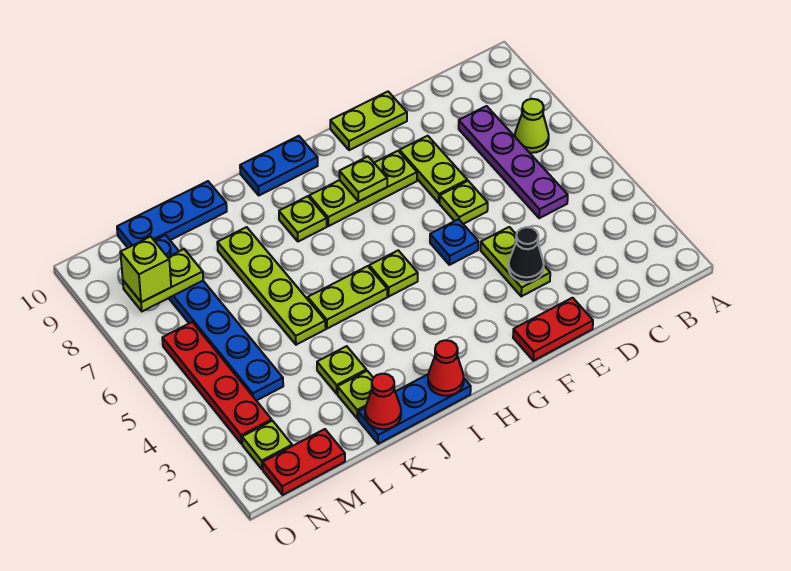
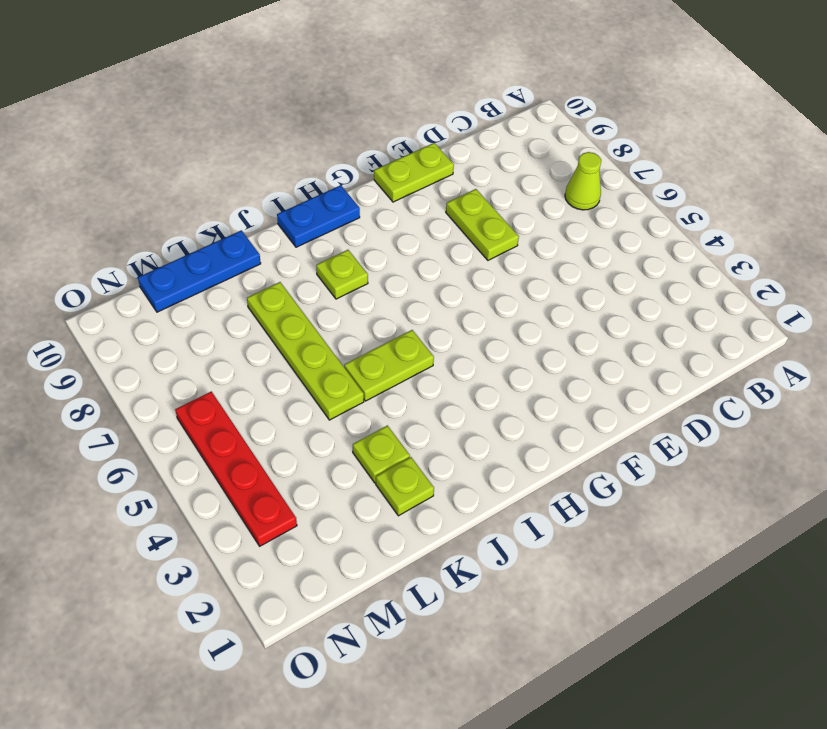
none -> purple 1x4 plate [459,106,568,218]
none -> red 1x2 plate [513,298,593,361]
none -> lime 1x2 plate [481,227,550,296]

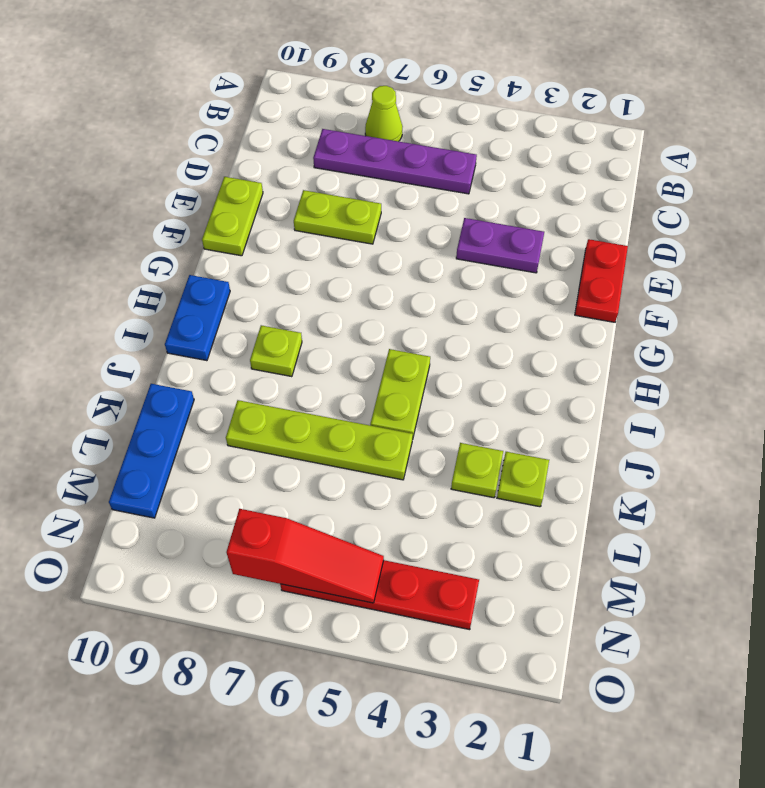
purple 1x2 plate [456,218,544,273] -> lime 1x2 plate [481,227,550,296]
red 1x3 slope [227,509,384,603] -> none
none -> lime 1x1 plate [440,181,488,224]
none -> blue 1x1 plate [430,219,478,265]
none -> lime 1x3 plate [309,151,417,226]

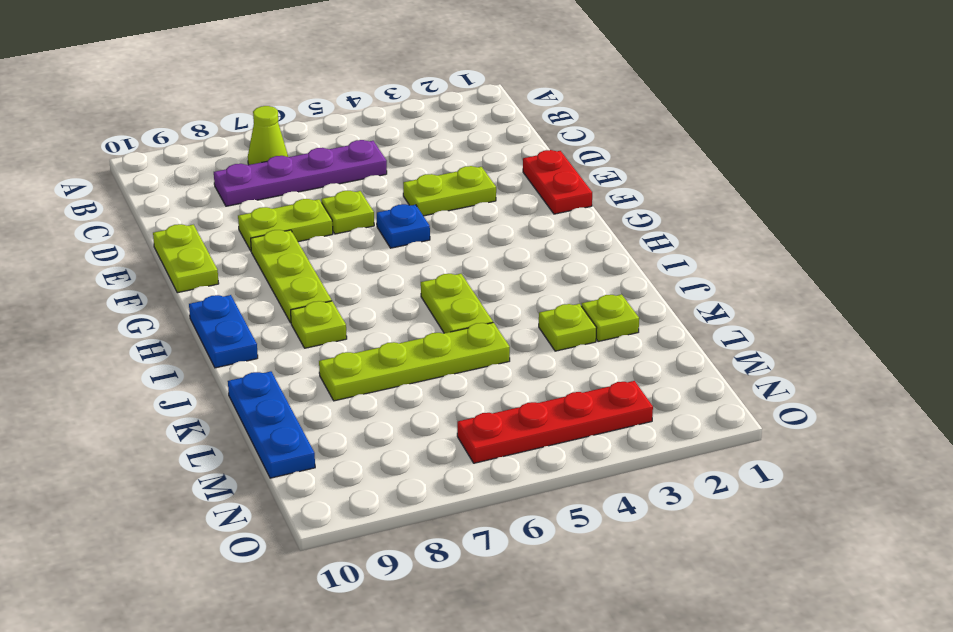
none -> lime 1x1 plate [369,250,418,296]
none -> blue 1x3 plate [358,374,471,444]
none -> red 1x2 plate [263,429,345,495]

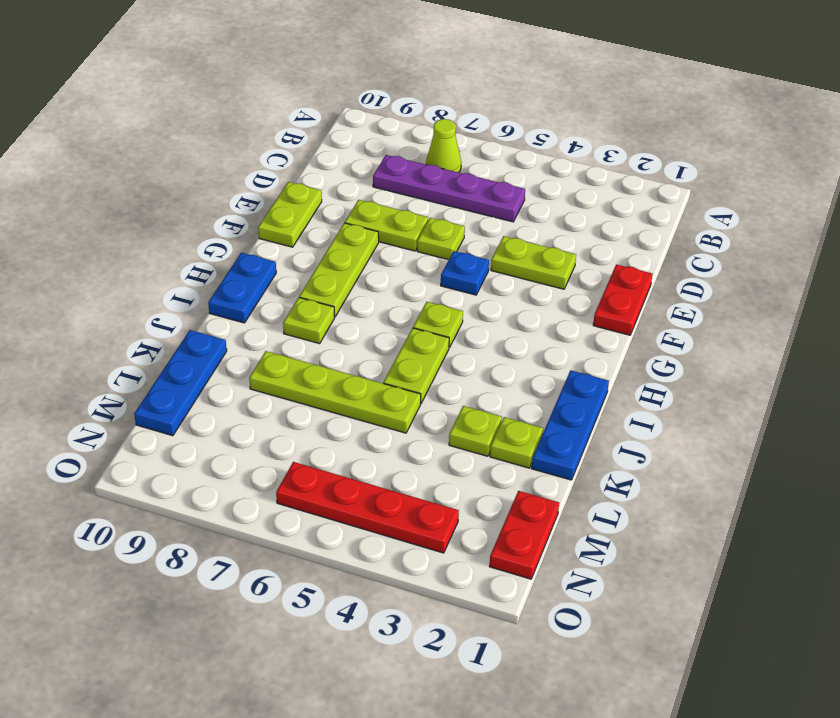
none -> blue 1x6 plate [154,235,283,401]
none -> lime 1x1 plate [242,421,292,469]
none -> black 1x1 cone [509,227,544,282]

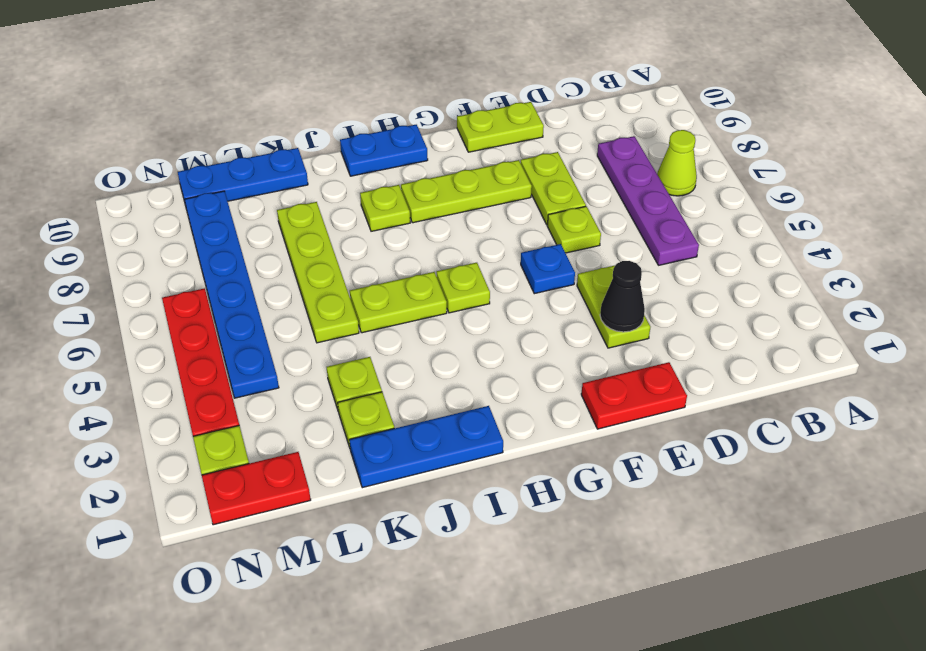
none -> lime 1x1 plate [339,157,387,201]
none -> red 1x1 cone [428,340,464,396]
none -> red 1x1 cone [365,374,401,429]

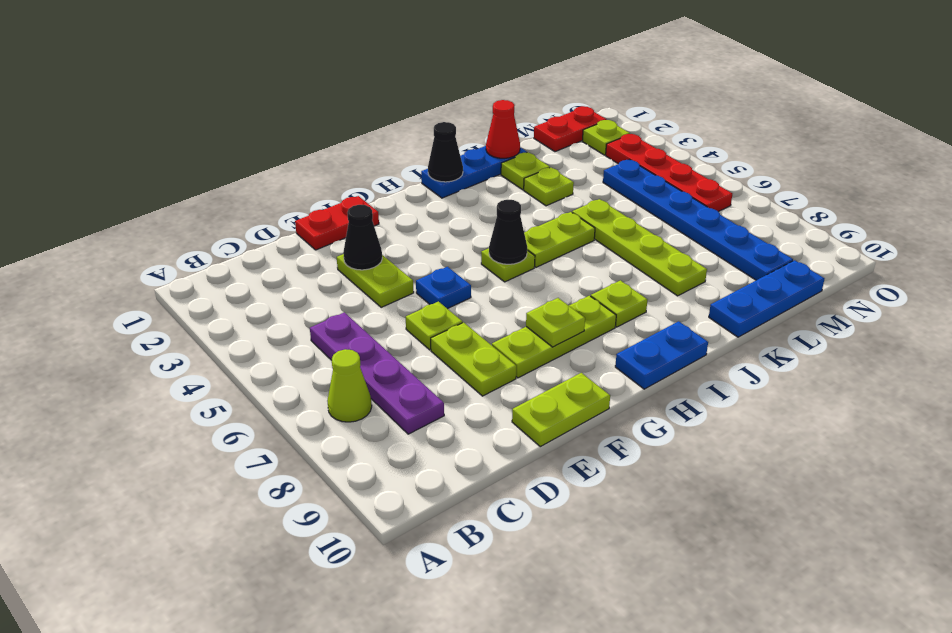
black 1x1 cone [489,200,527,264] -> none
black 1x1 cone [428,122,463,182] -> red 1x1 cone [428,340,464,396]
none -> lime 1x2 plate [123,249,203,311]
none -> lime 1x1 brick [120,237,171,302]

